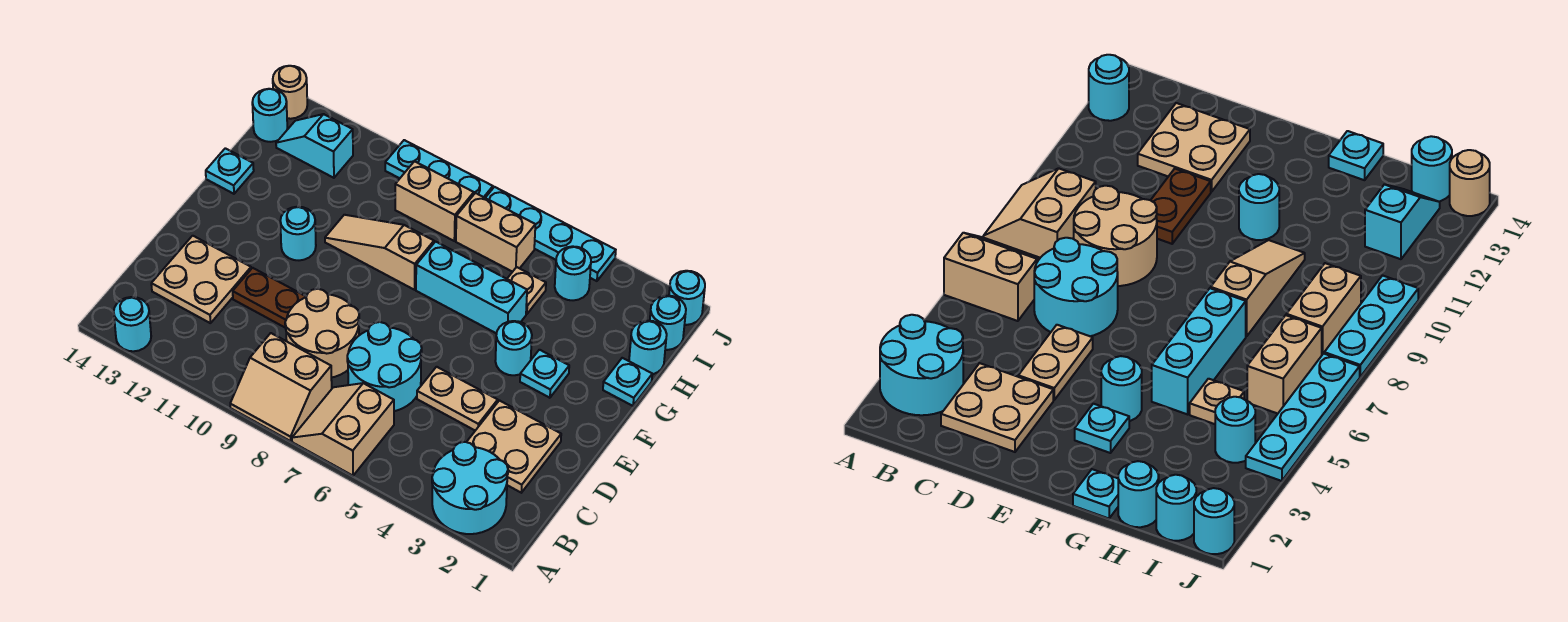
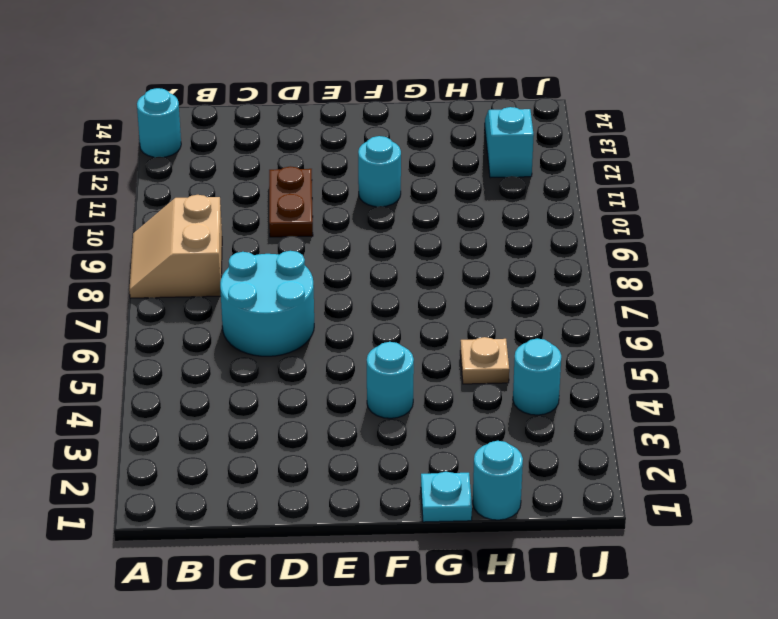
none -> cyan 2x2 round brick [432,442,508,534]
none -> tan 2x2 slope [292,383,394,476]
none -> tan 2x2 plate [467,400,561,493]

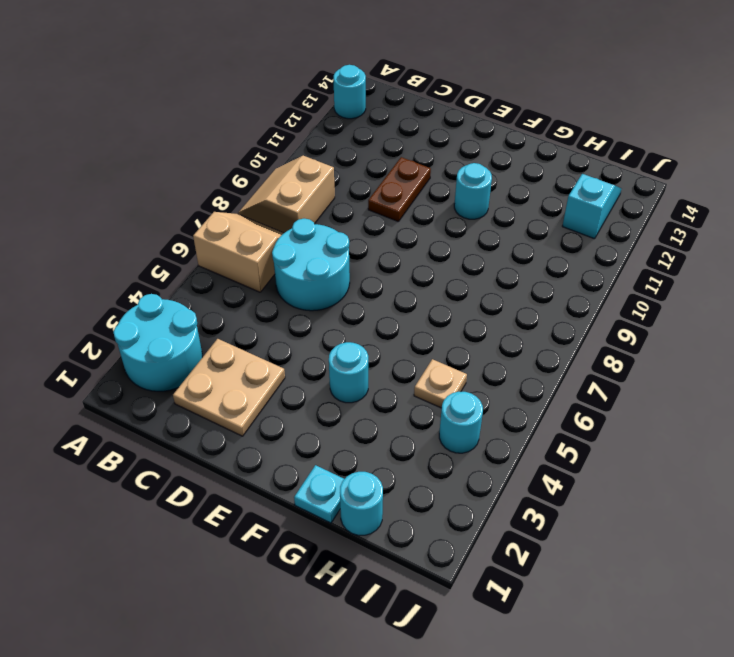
none -> tan 2x2 round brick [285,289,359,378]
none -> tan 2x2 plate [151,236,251,323]
none -> tan 1x2 plate [417,367,498,431]

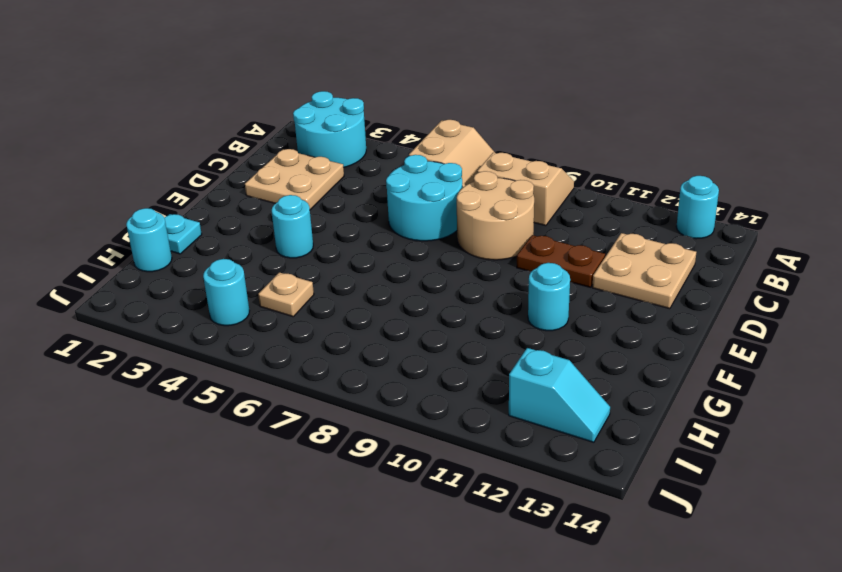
none -> tan 1x2 plate [417,367,498,431]
none -> cyan 1x1 plate [520,350,569,398]
none -> cyan 1x3 brick [416,242,527,334]

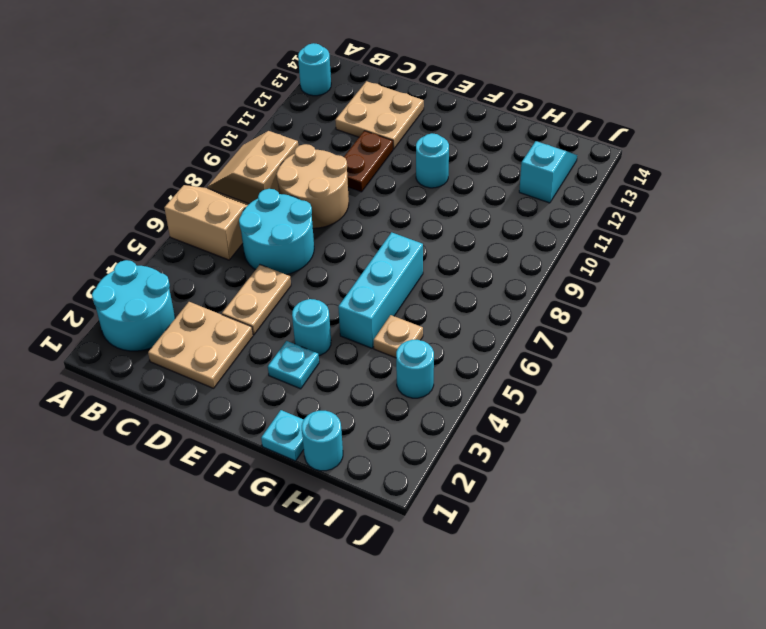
none -> tan 1x3 slope [325,215,434,290]
none -> cyan 1x1 plate [206,148,254,194]
none -> cyan 1x1 round brick [650,296,686,350]

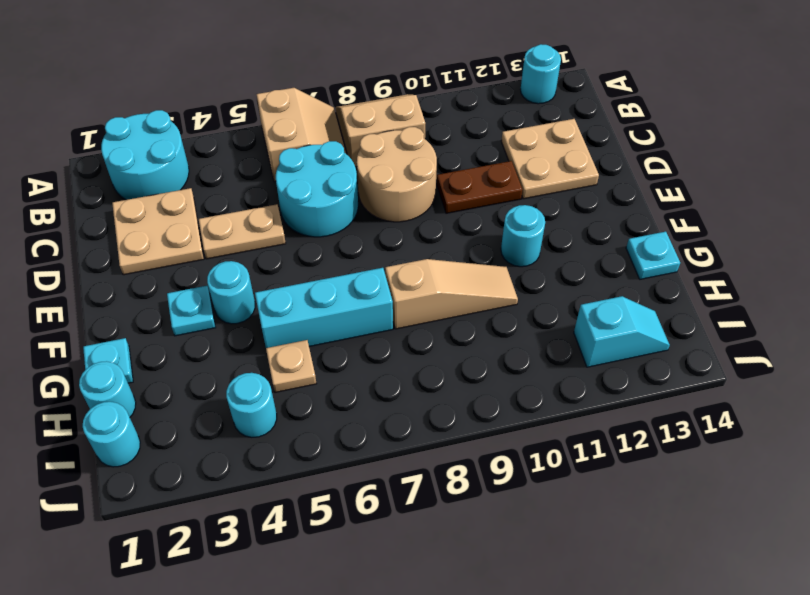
none -> tan 1x2 brick [456,193,535,272]
none -> tan 1x2 brick [395,161,474,241]
none -> cyan 1x1 round brick [252,89,287,142]

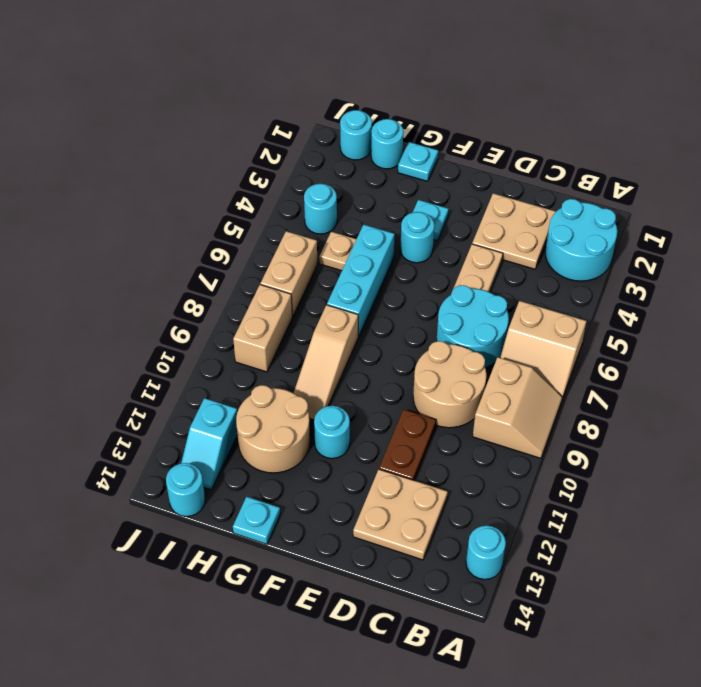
tan 2x2 round brick [236,385,310,473] -> none
none -> cyan 1x1 round brick [669,271,705,325]
none -> cyan 1x4 plate [486,187,616,281]
none -> cyan 1x3 plate [385,140,493,198]

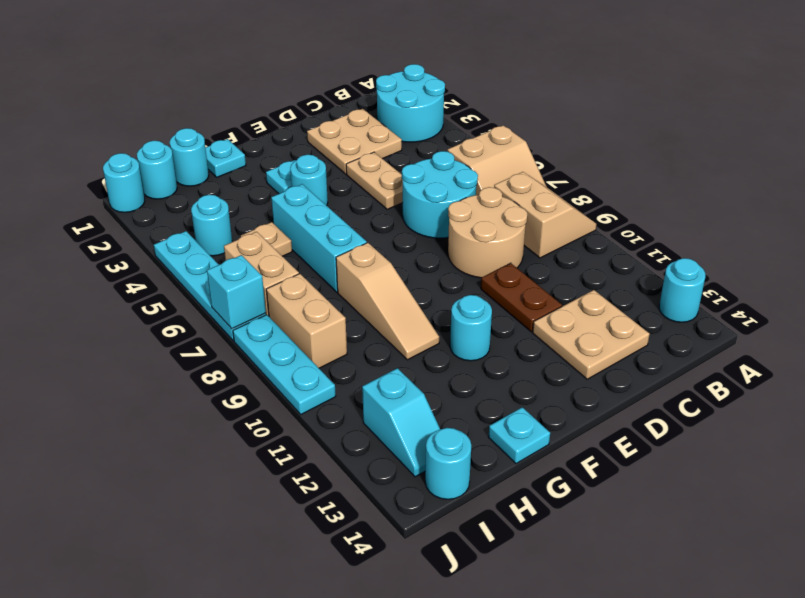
cyan 1x1 brick [207,255,266,329] -> none
none -> tan 1x1 round brick [273,66,307,119]

